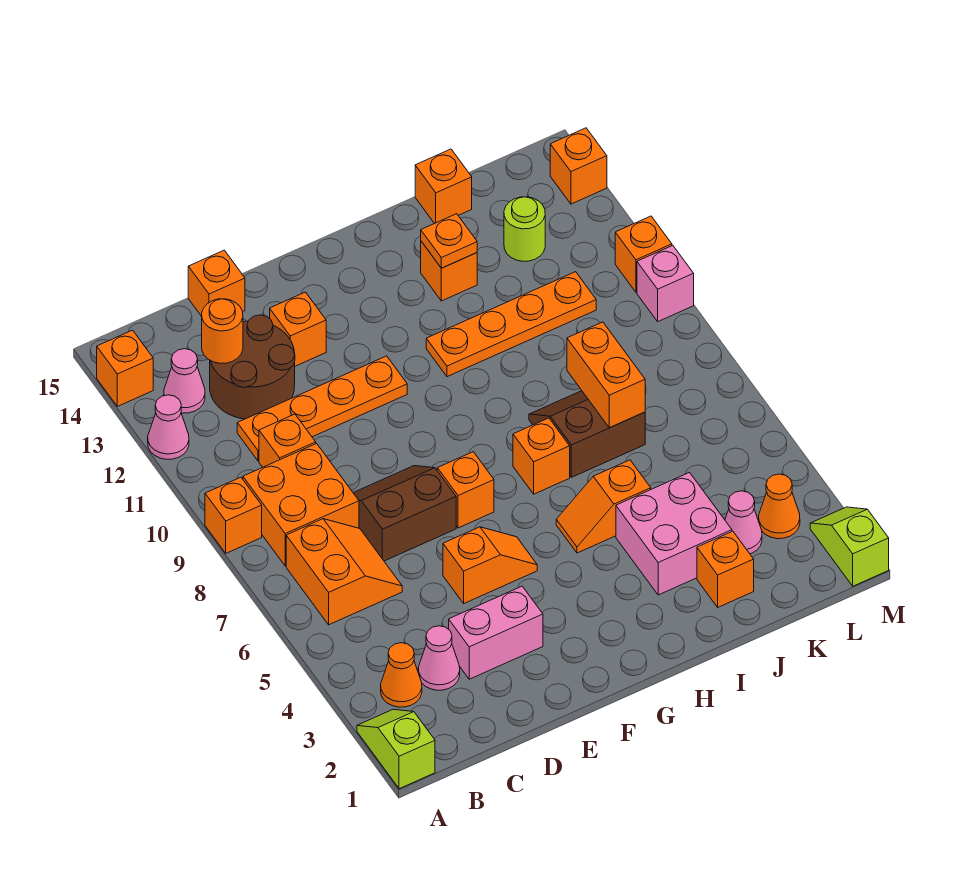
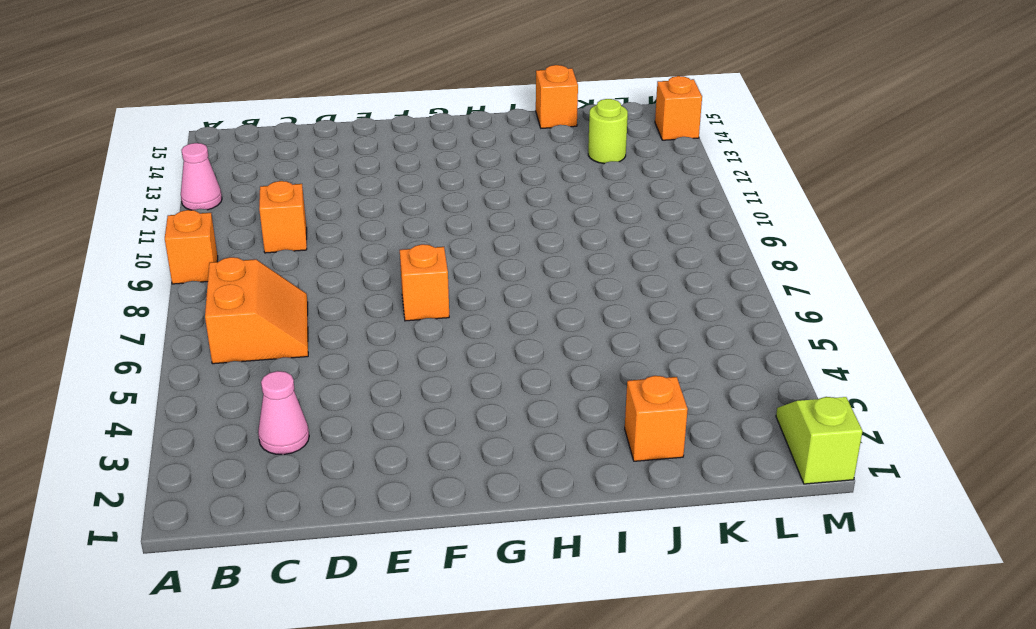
none -> lime 1x2 slope [357,709,435,789]
none -> orange 1x1 brick [97,330,153,406]
none -> orange 1x1 cone [381,643,422,707]
none -> orange 2x2 brick [243,444,359,566]

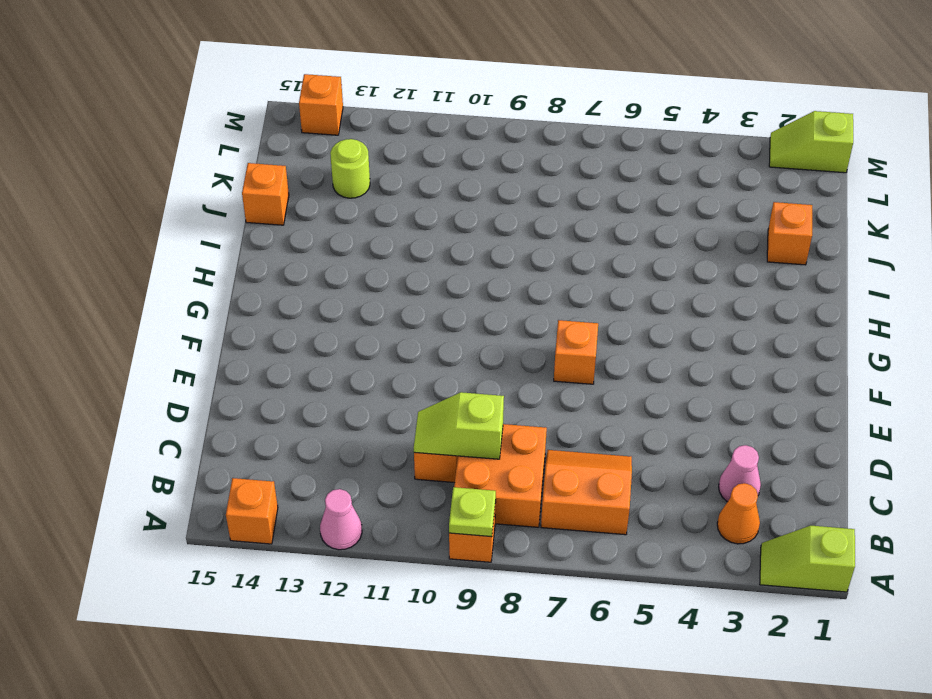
lime 1x1 plate [449,487,496,537] -> none
lime 1x2 slope [414,392,504,459] -> none
none -> pink 1x1 cone [164,349,205,413]
none -> orange 1x4 plate [237,356,407,461]
none -> brown 2x2 round brick [210,315,295,419]
none -> pink 1x2 brick [449,586,543,679]

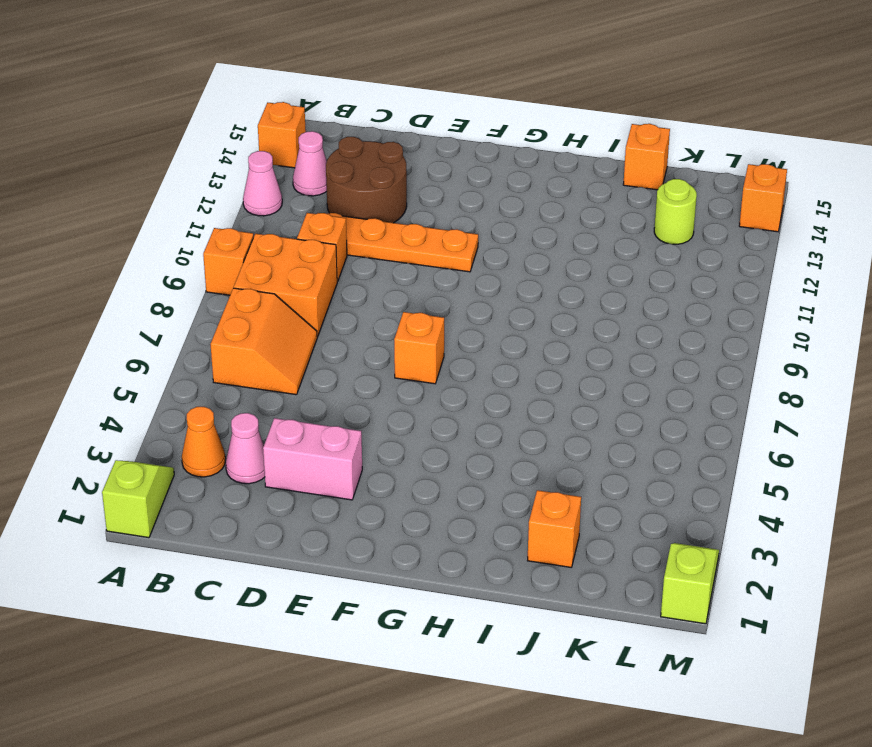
none -> brown 2x2 slope [354,466,456,561]
none -> orange 1x1 brick [188,250,245,316]
none -> orange 1x2 slope [443,527,537,603]
none -> orange 1x1 brick [270,292,326,366]

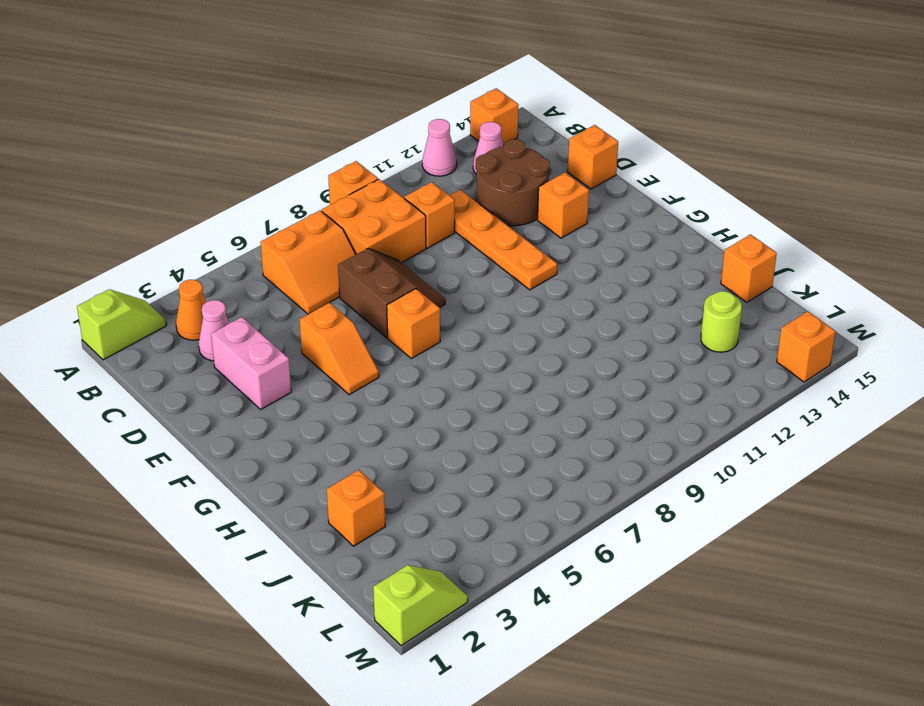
none -> orange 1x2 slope [556,460,651,553]
none -> orange 1x1 brick [513,418,570,494]
none -> orange 1x4 plate [426,272,596,377]
none -> pink 2x2 brick [616,473,732,595]

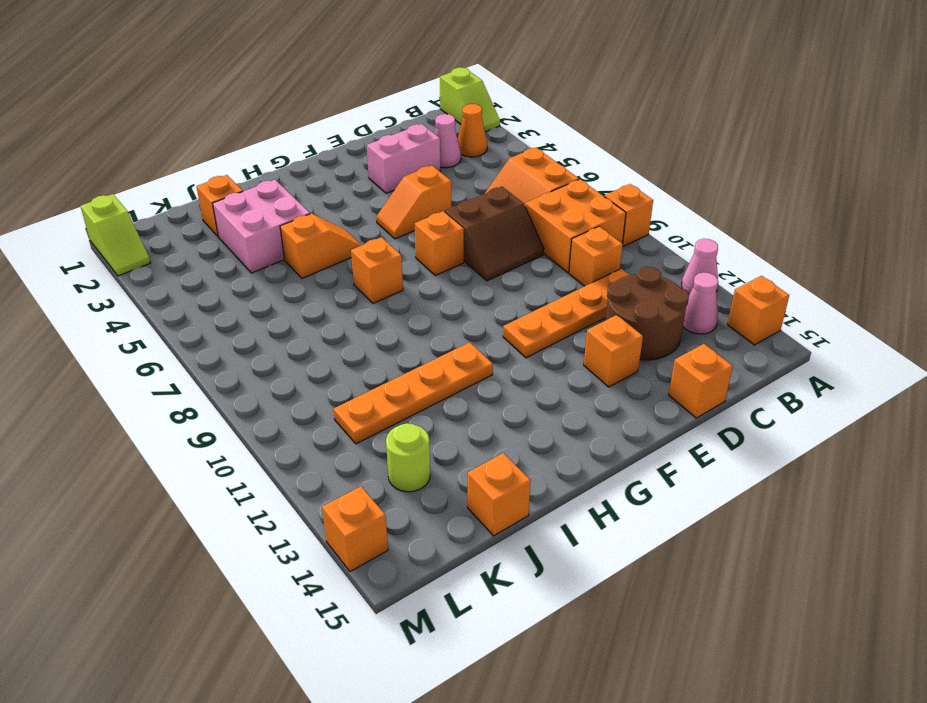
none -> brown 2x2 slope [529,391,645,477]
none -> orange 1x1 brick [421,241,477,301]
none -> pink 1x1 cone [725,491,762,554]
none -> orange 1x1 cone [759,474,800,539]

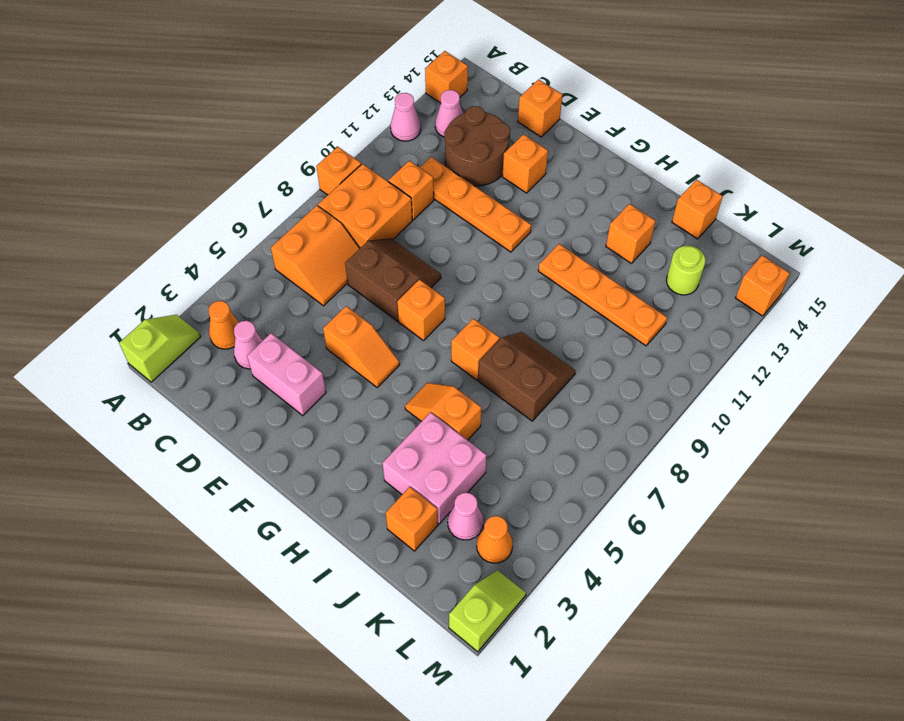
none -> pink 1x1 brick [637,246,694,321]
none -> orange 1x1 brick [615,216,672,292]
none -> orange 1x1 round brick [202,299,243,363]
none -> orange 1x1 plate [421,214,477,268]

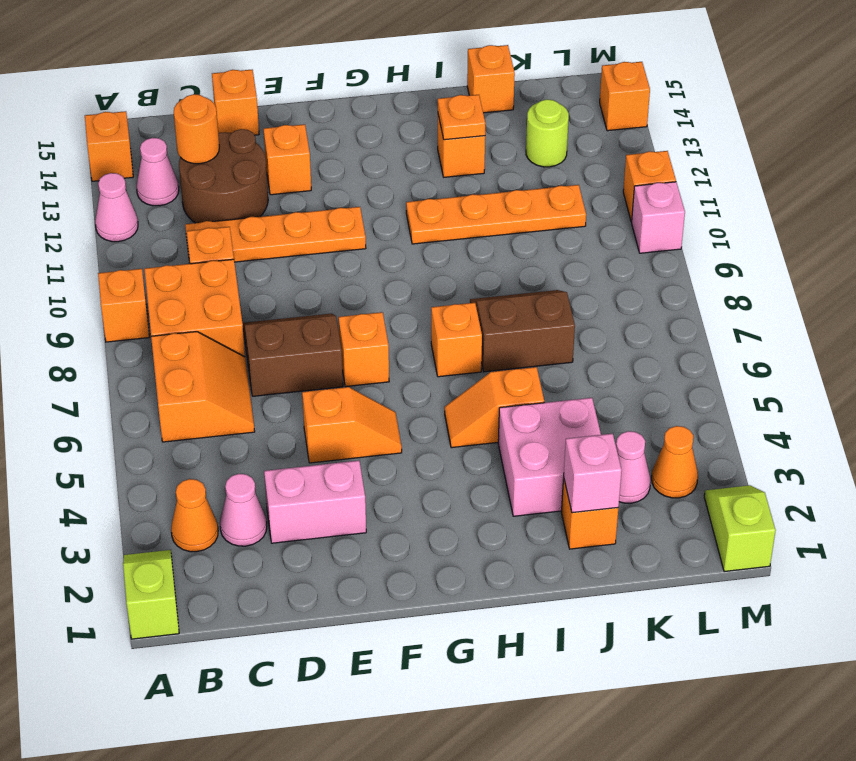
pink 1x1 brick [564,433,622,513] -> none
none -> orange 1x2 brick [567,322,645,428]

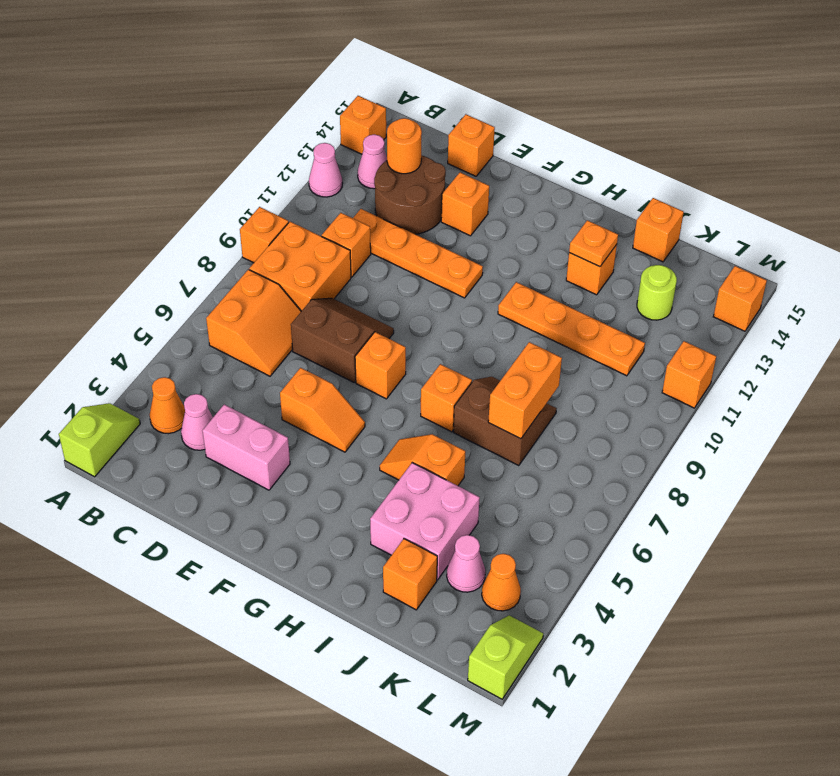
none -> pink 1x1 brick [637,246,694,321]

